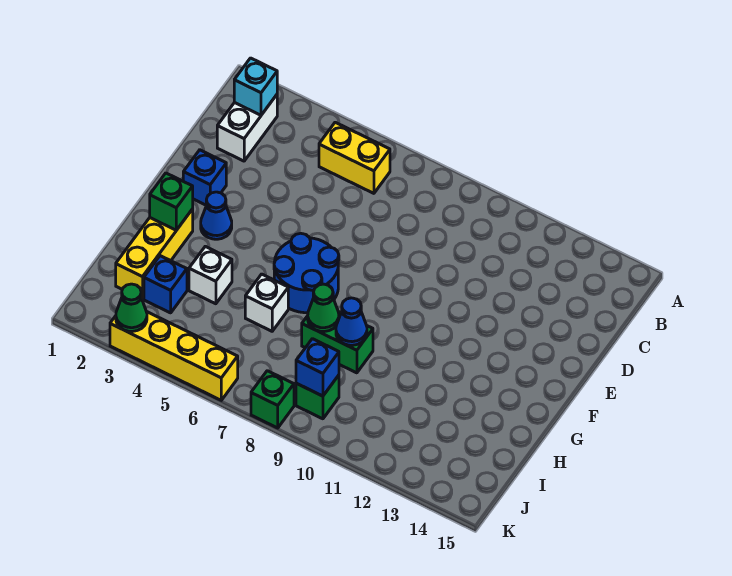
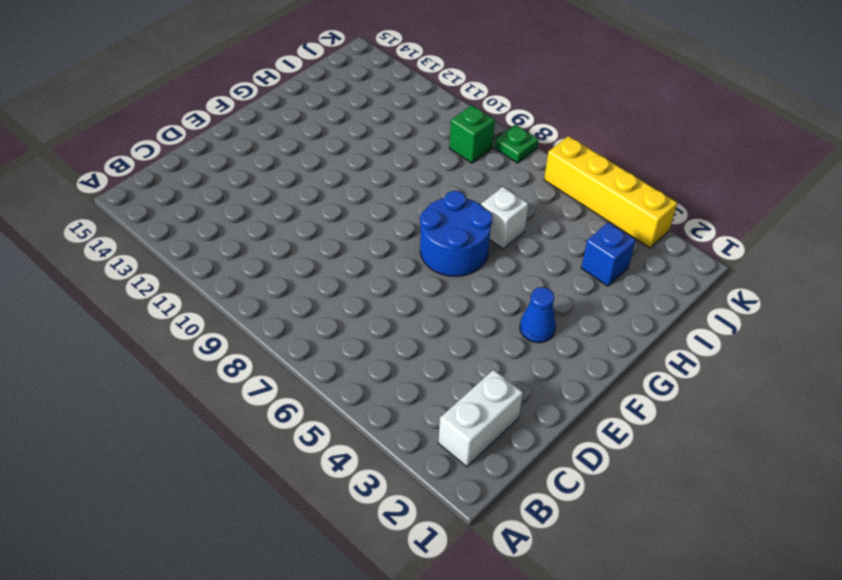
green 1x1 plate [495,125,539,163] -> green 1x1 brick [251,371,294,428]
none -> yellow 1x2 brick [319,122,390,193]
none -> blue 1x1 brick [183,150,226,205]
none -> yellow 1x3 brick [116,209,193,299]

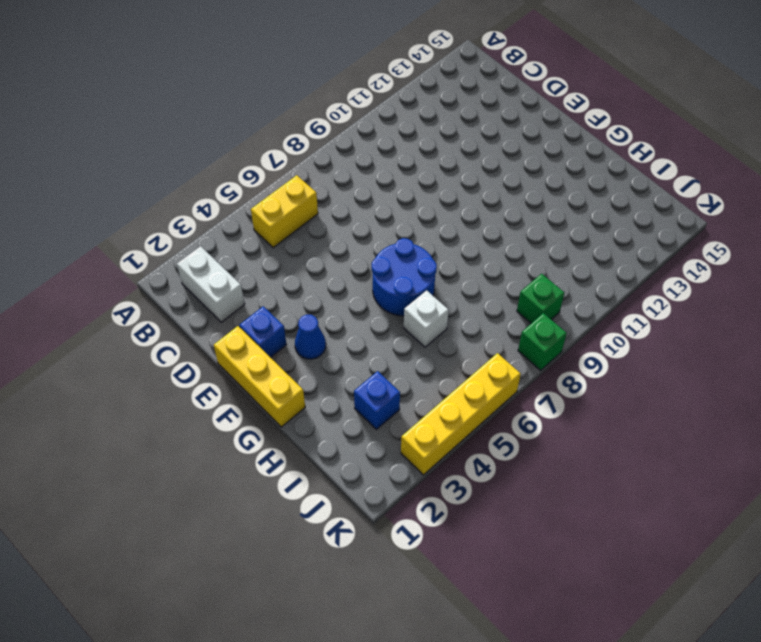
yellow 1x3 brick [214,326,305,427] -> yellow 1x3 brick moved to [116,209,193,299]
none -> white 1x1 brick [189,246,232,304]
none -> green 1x2 brick [302,312,373,373]
none -> cyan 1x1 brick [234,58,277,115]

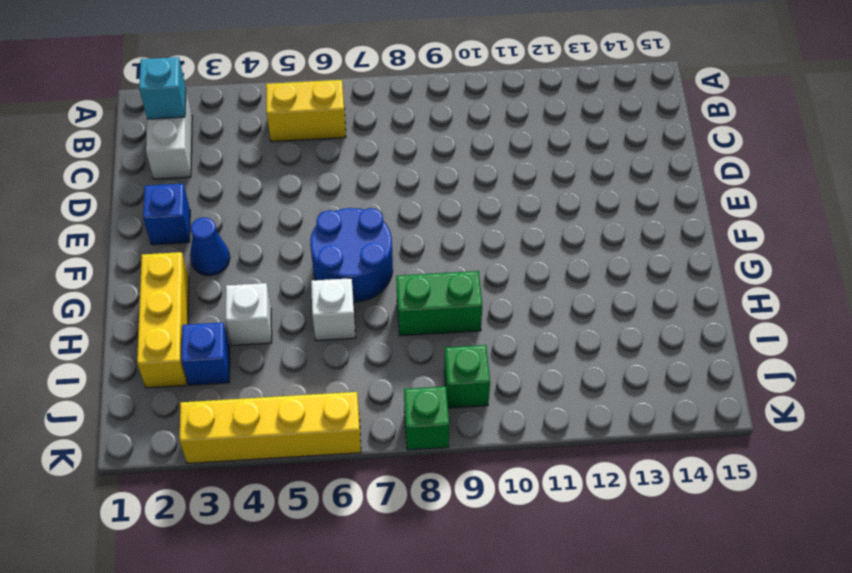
none -> green 1x1 brick [150,173,193,230]
none -> green 1x1 cone [308,284,339,332]
none -> blue 1x1 cone [336,298,367,345]

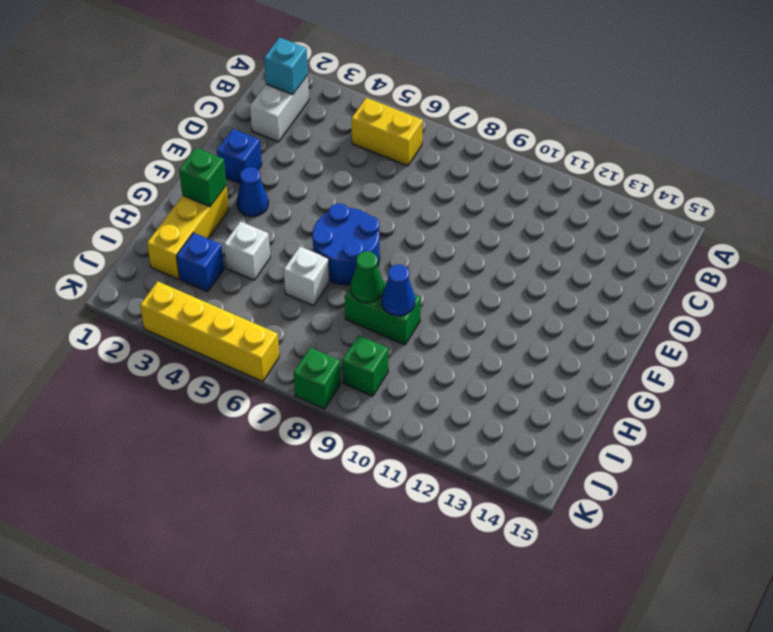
none -> blue 1x1 brick [296,339,339,396]
none -> green 1x1 cone [116,284,147,331]

